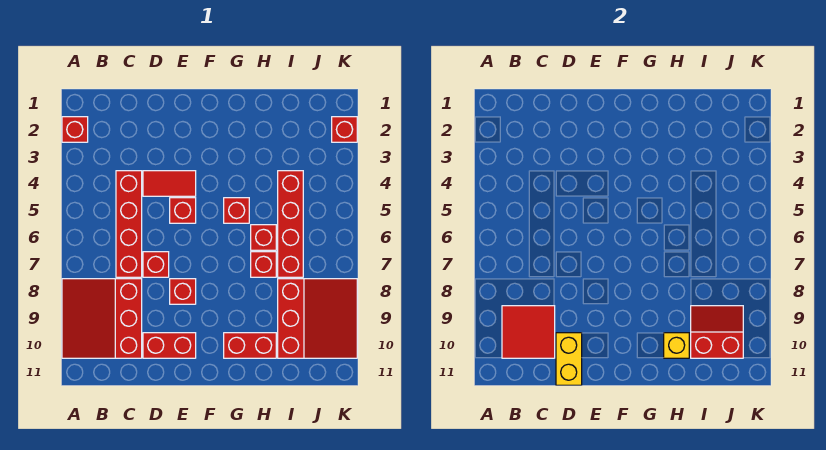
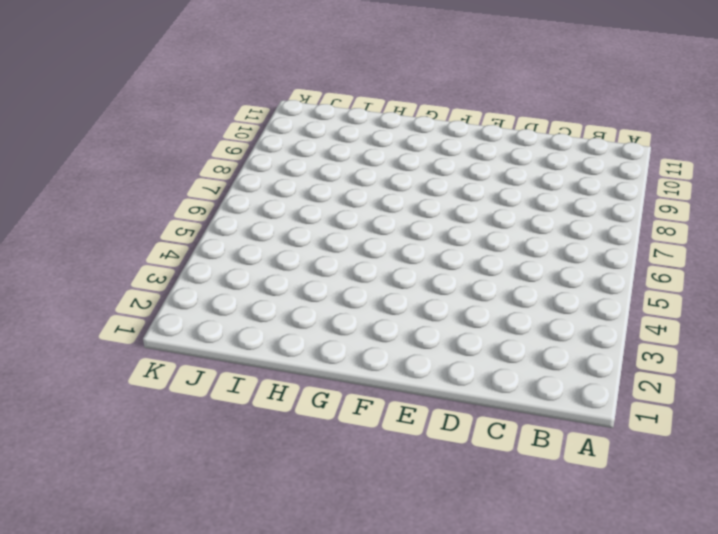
none -> red 1x1 brick [62,117,88,142]
none -> red 3x3 slope [62,279,142,358]
none -> red 1x4 brick [116,171,142,277]

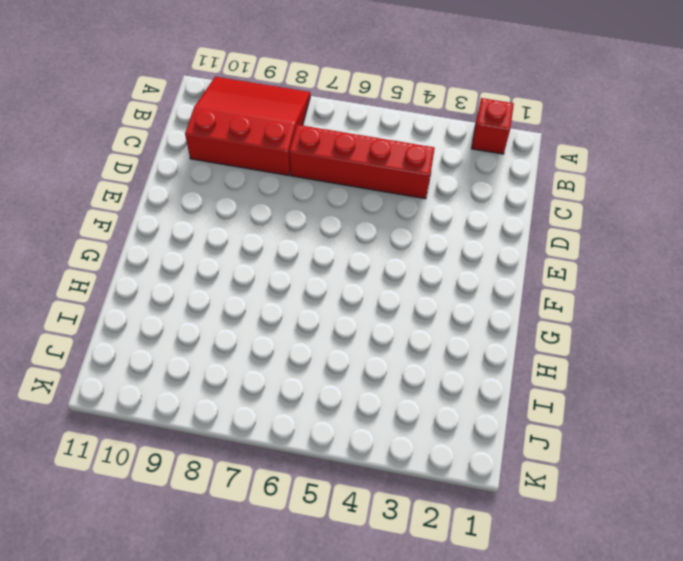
none -> red 1x2 tile [143,171,196,196]
none -> red 1x1 brick [143,252,169,277]
none -> red 1x2 brick [143,333,196,358]

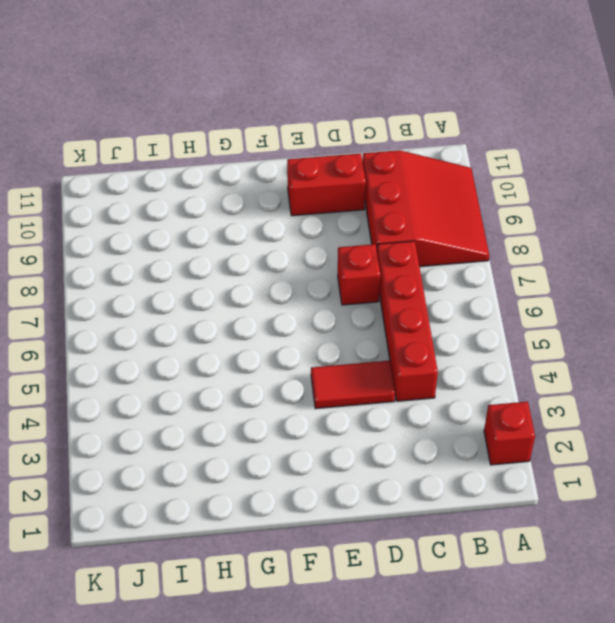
none -> red 1x1 brick [170,198,196,223]
none -> red 1x1 brick [170,279,196,304]
none -> red 1x1 brick [224,198,249,223]

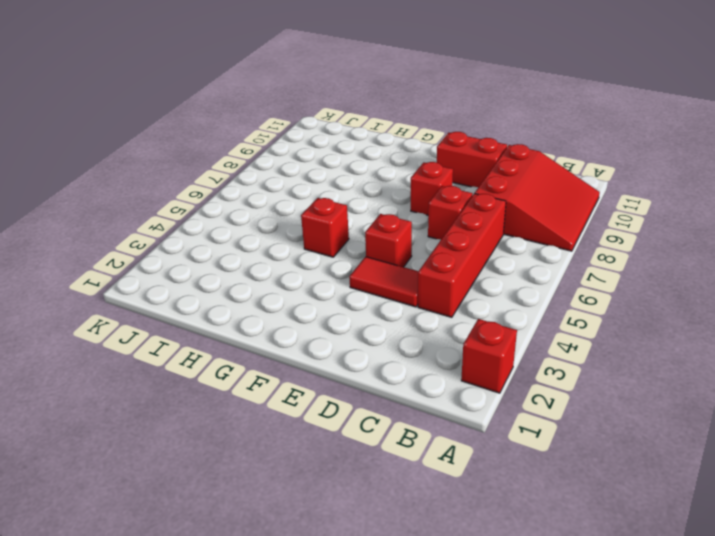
none -> red 1x2 brick [224,333,276,358]
none -> red 1x1 brick [251,225,276,250]
none -> red 1x1 brick [251,252,276,277]

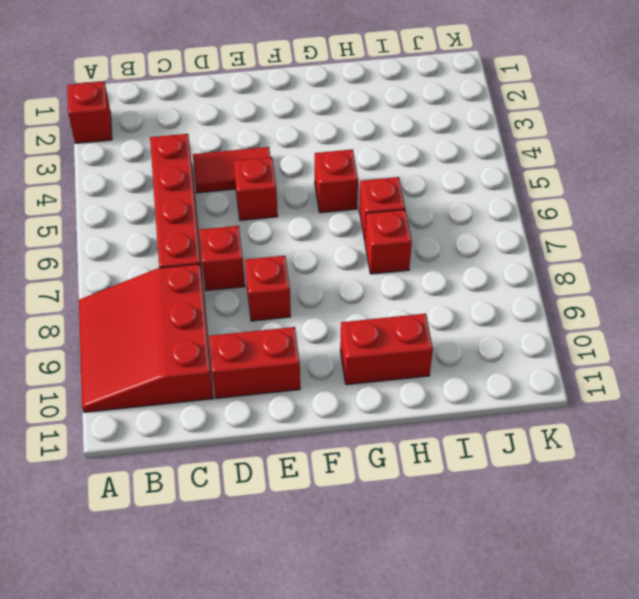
none -> red 1x4 brick [278,171,303,277]
none -> red 3x3 slope [278,279,357,358]
none -> red 1x1 brick [332,117,357,142]

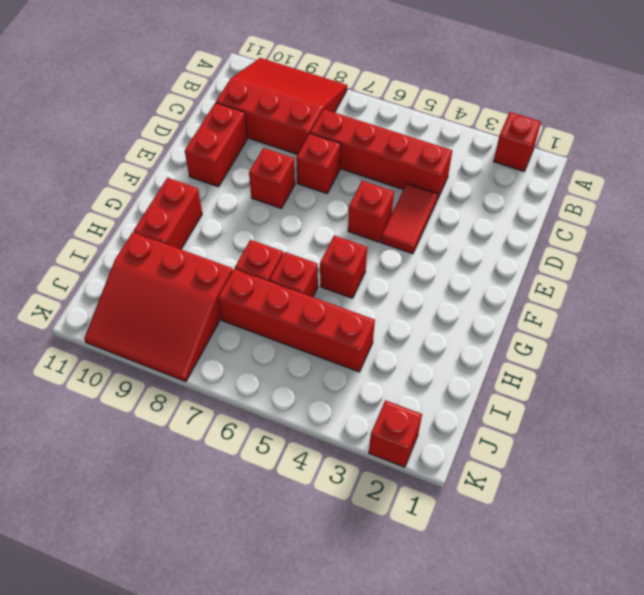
none -> red 2x2 tile [502,306,555,358]
none -> yellow 1x2 brick [556,333,582,385]
none -> yellow 1x1 brick [664,333,689,358]

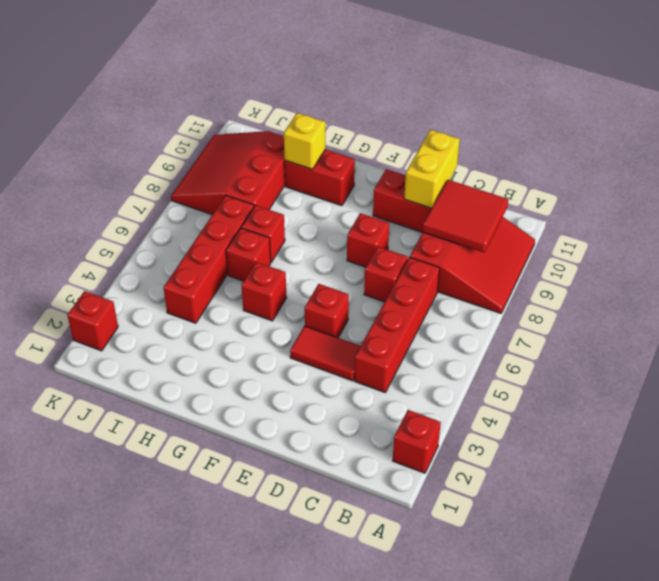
none -> red 2x2 slope [691,306,743,358]

